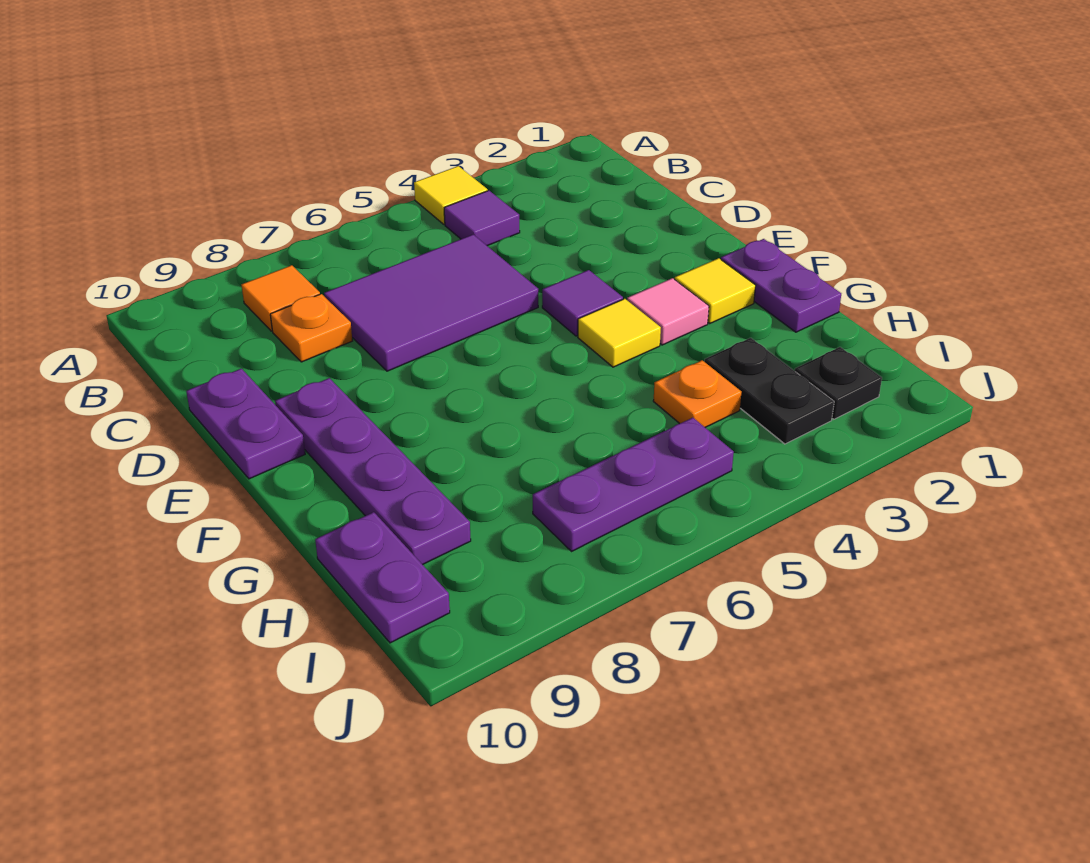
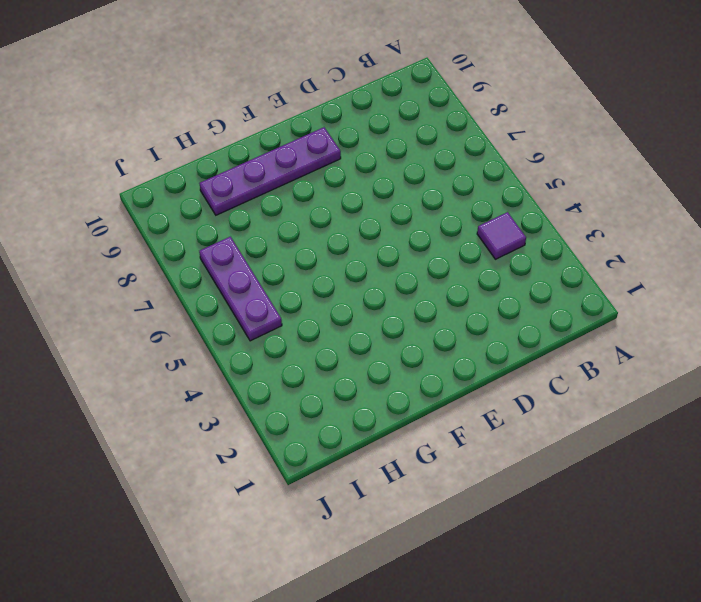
none -> yellow 1x1 tile [414,166,488,224]
none -> orange 1x1 tile [242,265,320,331]
none -> purple 2x3 tile [324,235,538,371]

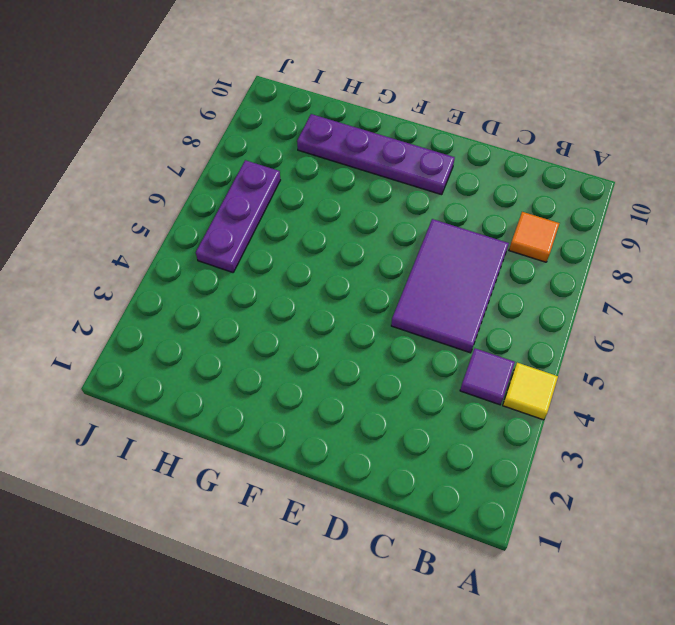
none -> orange 1x1 plate [270,294,352,362]
none -> purple 1x2 plate [186,369,305,479]
none -> purple 1x1 tile [542,270,623,336]

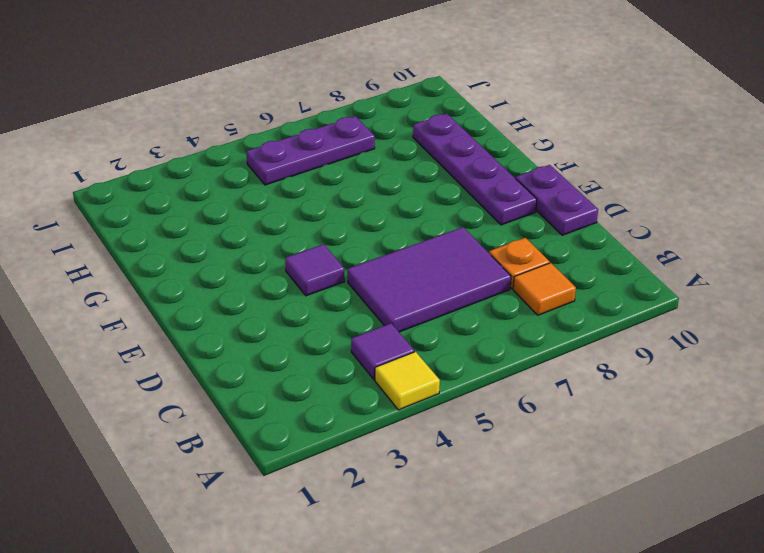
none -> purple 1x2 plate [721,239,841,332]
none -> yellow 1x1 tile [675,258,756,323]
none -> pink 1x1 tile [627,278,709,345]

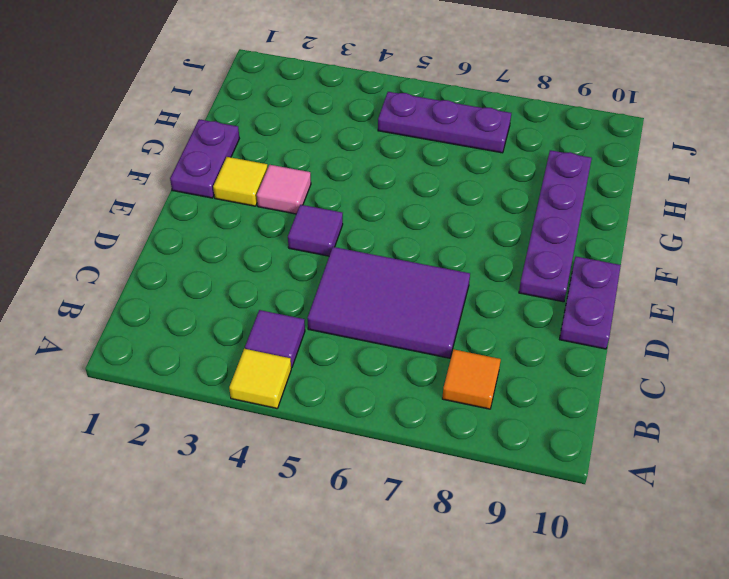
none -> orange 1x1 plate [270,294,352,362]
none -> yellow 1x1 tile [578,299,661,367]
none -> black 1x2 plate [704,338,834,444]

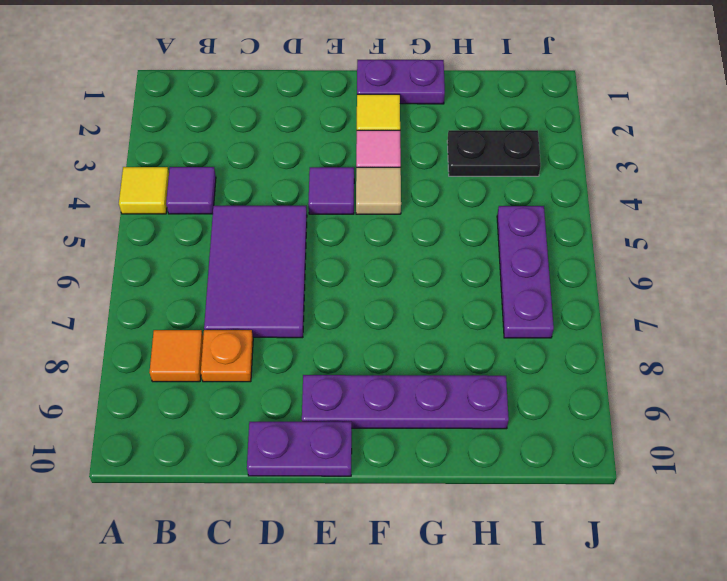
tan 1x1 tile [356,167,401,214] -> yellow 1x1 tile [578,299,661,367]
none -> orange 1x1 plate [653,360,741,427]
none -> purple 1x2 plate [315,512,450,643]
none -> black 1x1 plate [795,347,882,419]

